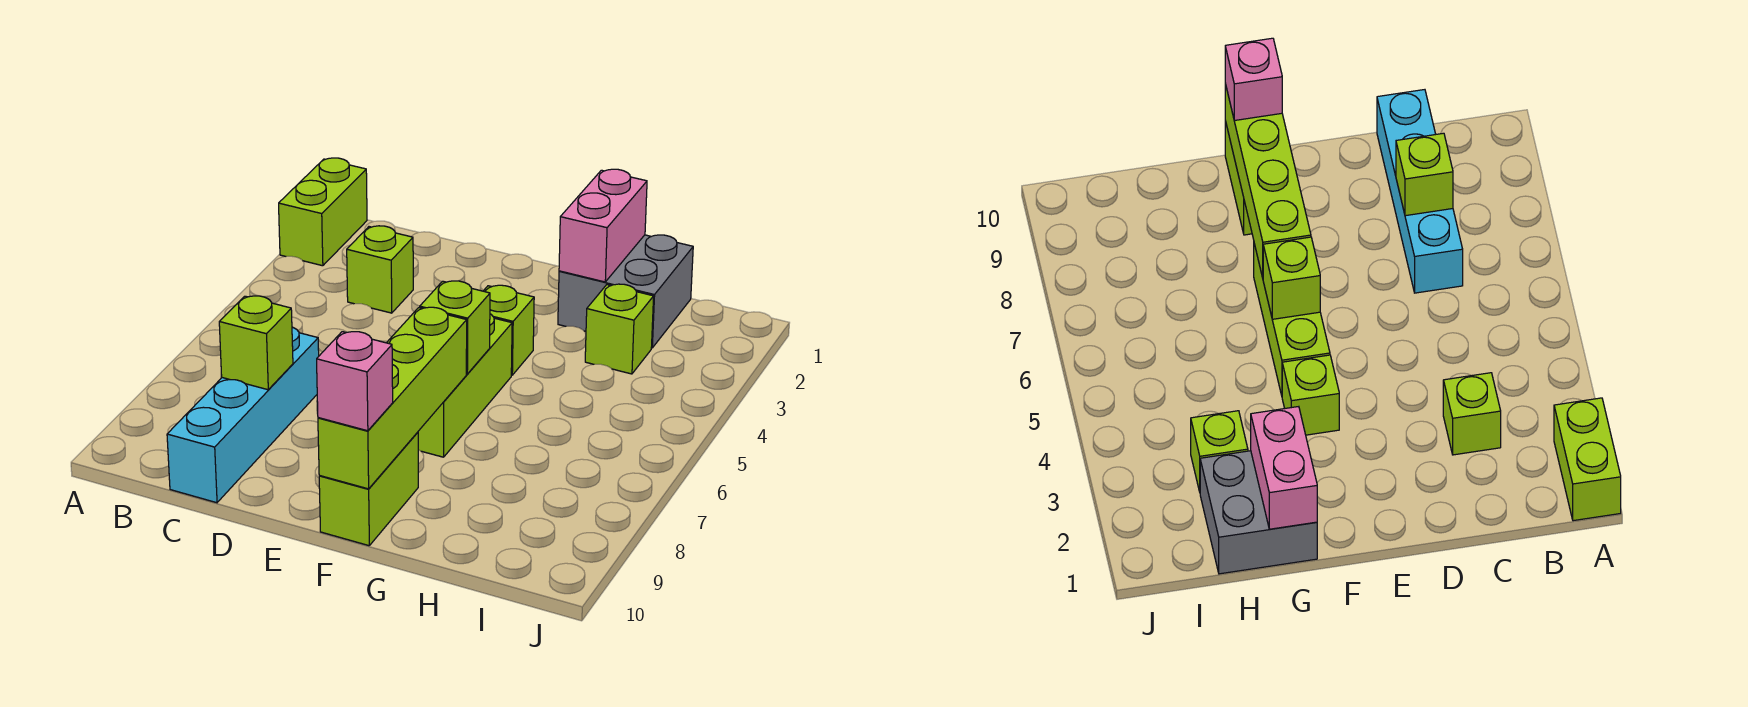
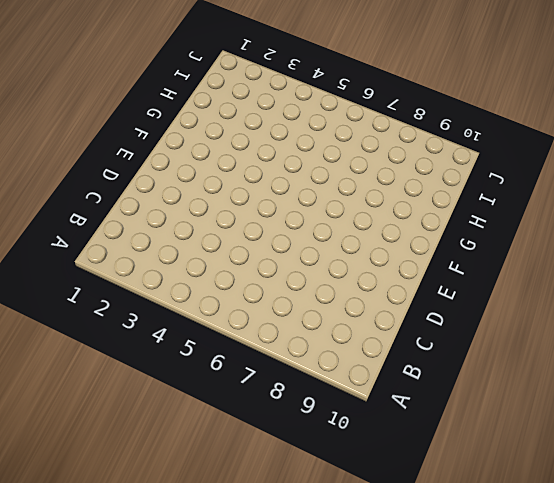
none -> lime 1x2 brick [279,158,367,266]
none -> lime 1x1 brick [347,226,413,313]
none -> cyan 1x4 brick [167,327,319,503]

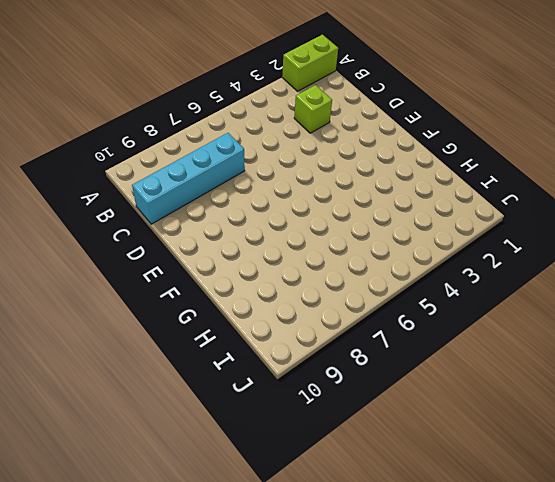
none -> lime 1x1 brick [484,285,534,375]
none -> lime 1x3 brick [418,314,512,457]
none -> lime 1x2 brick [319,432,418,546]

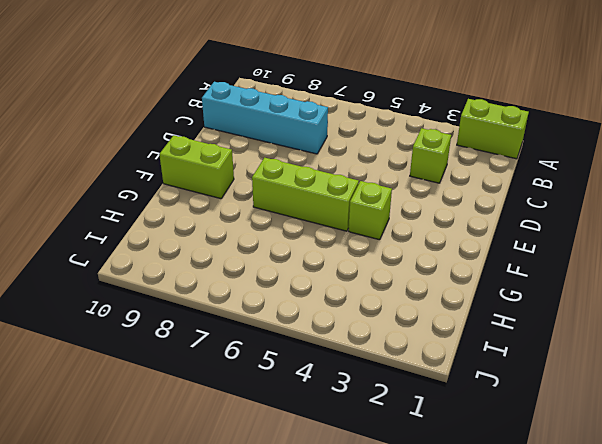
none -> grey 2x2 brick [558,235,693,348]
none -> lime 1x1 brick [585,284,654,374]
none -> lime 1x1 brick [219,296,293,390]

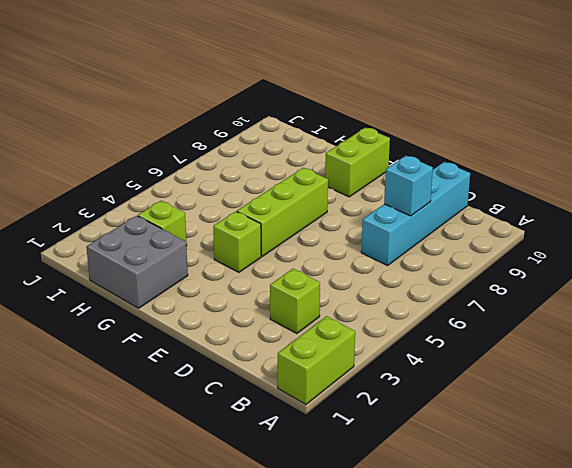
cyan 1x1 brick [384,156,433,216] -> lime 1x1 brick [219,296,293,390]
none -> lime 1x1 brick [420,281,490,374]
none -> lime 1x4 brick [318,307,467,489]
none -> pink 1x2 brick [559,169,647,282]

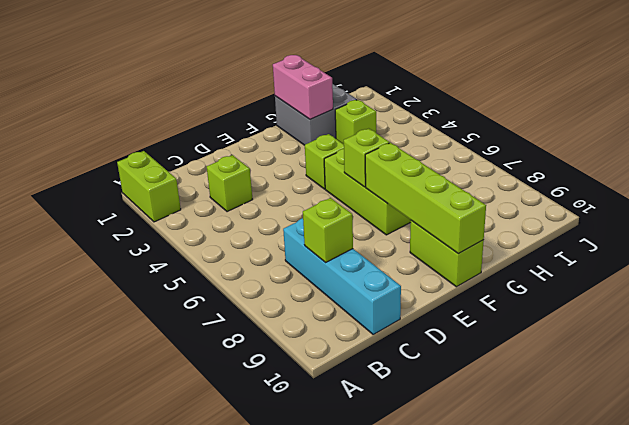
none -> pink 1x1 brick [317,332,393,431]

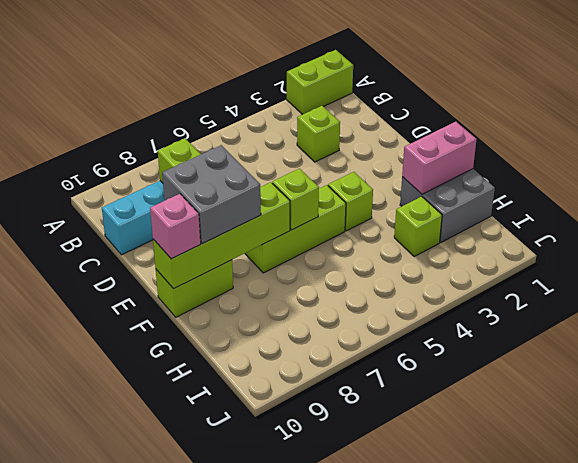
grey 2x2 brick [162,145,261,244] -> none

